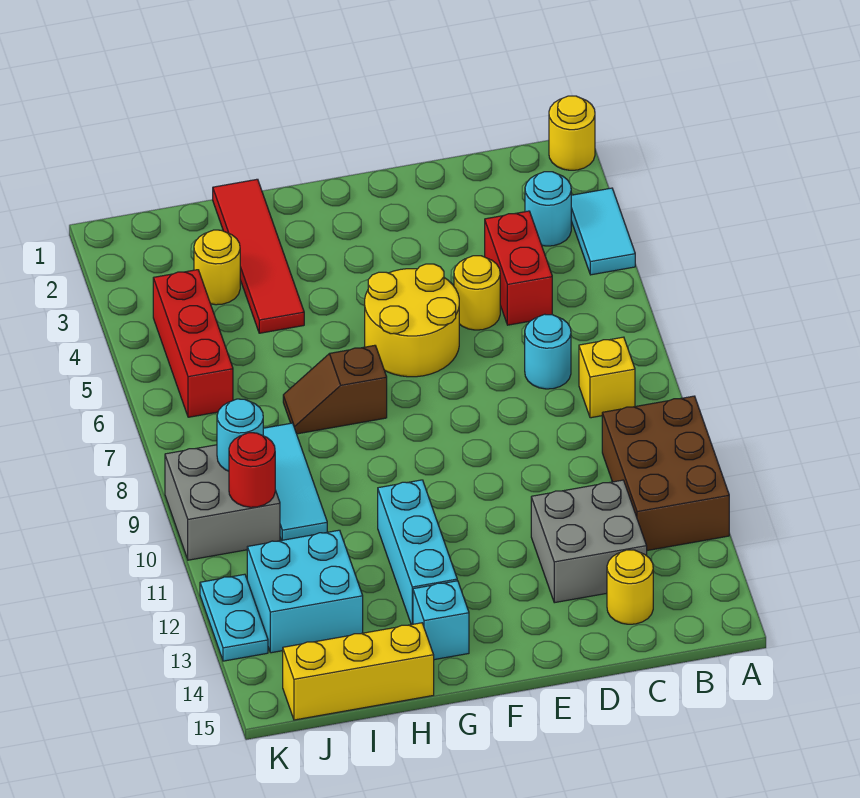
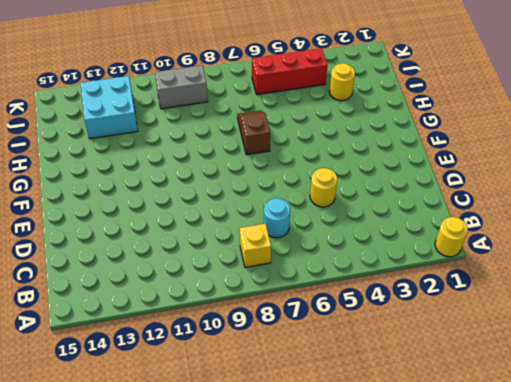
grey 1x2 brick [155,65,208,109] -> grey 2x2 brick [165,445,280,560]
none -> cyan 1x2 tile [571,188,635,275]
none -> brown 2x3 brick [602,396,729,551]
none -> cyan 1x1 round brick [525,172,571,246]

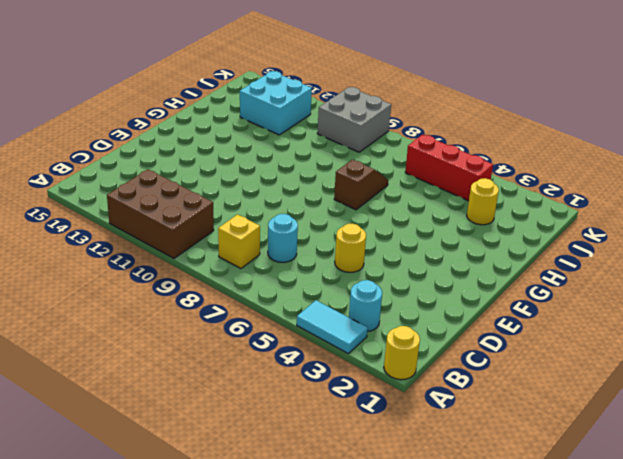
none -> red 1x2 brick [485,211,552,325]
none -> grey 2x2 brick [531,480,647,603]
none -> yellow 1x1 round brick [607,550,653,624]

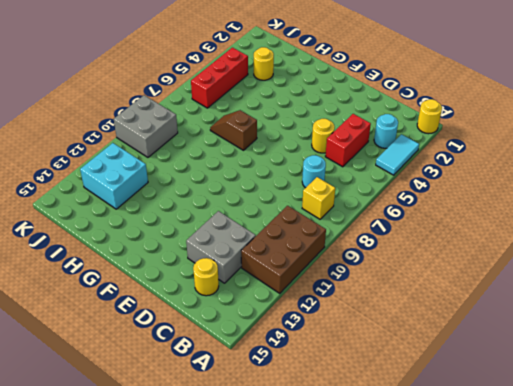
none -> yellow 2x2 round brick [365,264,459,377]
none -> cyan 1x3 brick [378,480,457,625]
none -> cyan 1x1 brick [413,581,469,660]

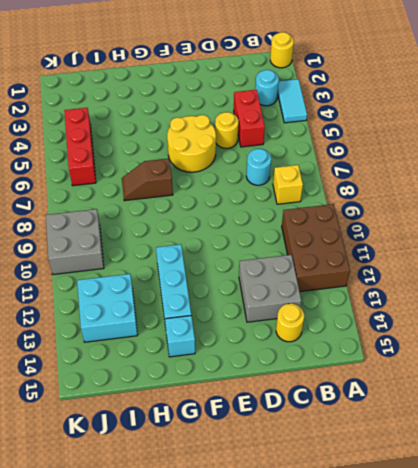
none -> red 1x4 tile [213,179,304,333]
none -> yellow 1x3 brick [283,623,434,720]
none -> yellow 1x1 round brick [194,230,240,305]

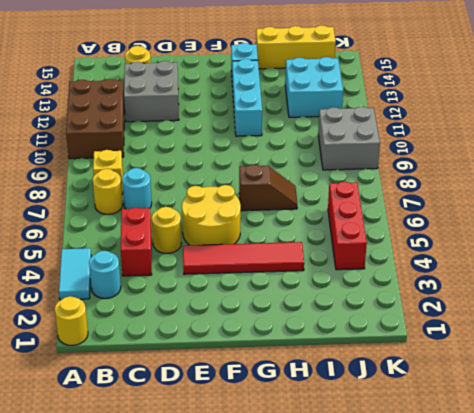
yellow 1x1 round brick [93,169,123,214] -> yellow 1x1 round brick moved to [194,230,240,305]
red 1x4 tile [183,242,304,274] -> red 1x4 tile turned to [213,179,304,333]
none -> cyan 1x3 tile [263,423,327,540]
none -> cyan 1x2 plate [200,574,268,661]
none -> cyan 1x1 round brick [217,399,263,471]

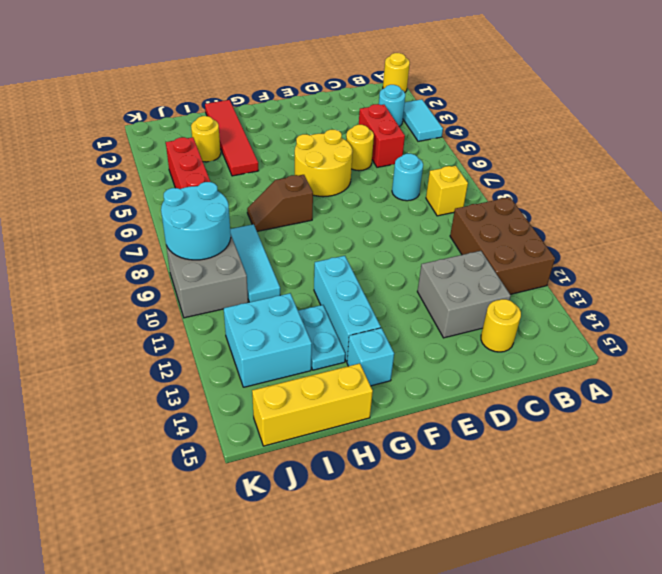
cyan 1x2 plate [298,305,345,370] -> cyan 1x2 plate moved to [200,574,268,661]
cyan 2x2 round brick [161,182,231,260] -> cyan 1x1 round brick [217,399,263,471]
none -> red 1x1 round brick [229,433,275,507]

